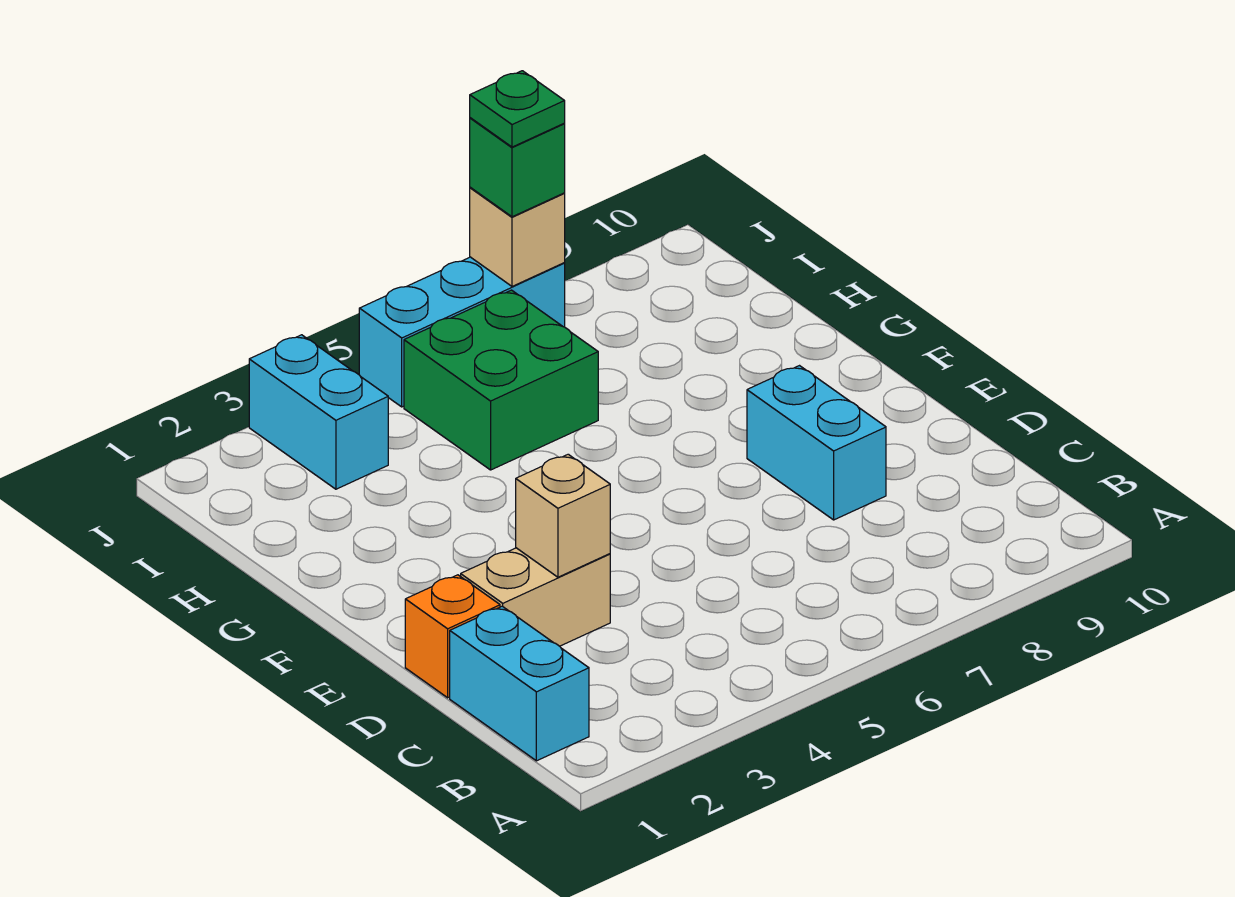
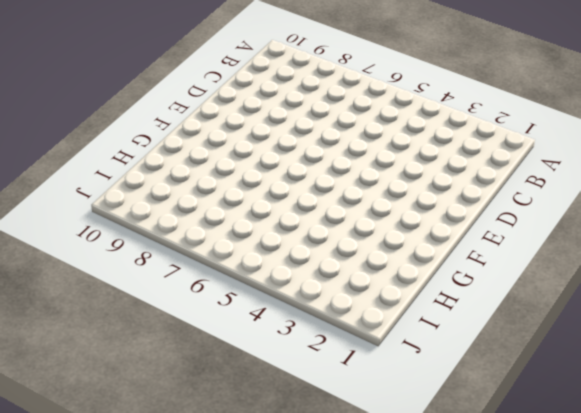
none -> cyan 1x2 brick [450,606,589,761]
none -> orange 1x1 brick [405,575,500,698]

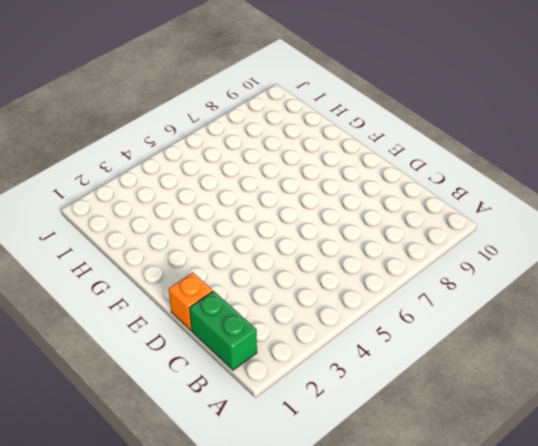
green 1x2 brick [189,291,257,370] -> cyan 1x2 brick [450,606,589,761]
none -> tan 1x2 brick [461,548,610,646]
none -> cyan 1x2 brick [747,366,886,520]

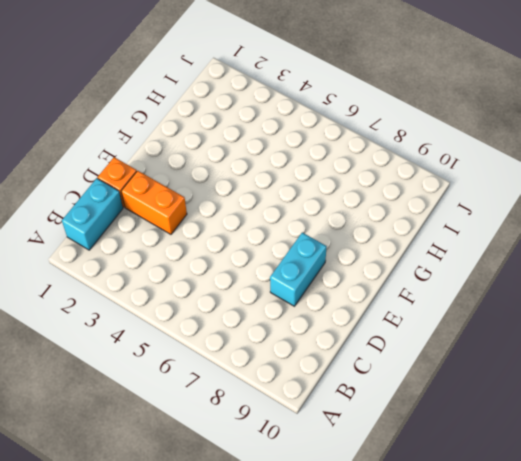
orange 1x2 brick [121,171,187,234] -> tan 1x2 brick [461,548,610,646]
none -> green 2x2 brick [404,290,598,470]
none -> cyan 1x2 brick [249,335,388,489]

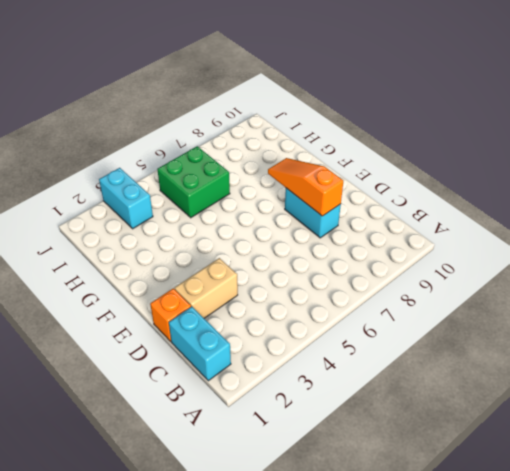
orange 1x3 slope [268,158,343,216] -> none
none -> cyan 1x3 brick [359,257,565,407]
none -> tan 1x1 brick [516,454,610,577]

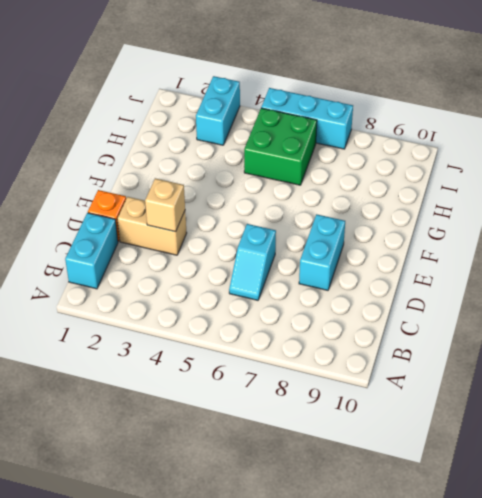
cyan 1x2 slope [229,224,276,300] -> none
none -> tan 1x1 brick [470,187,565,286]
none -> green 1x1 brick [470,118,565,217]

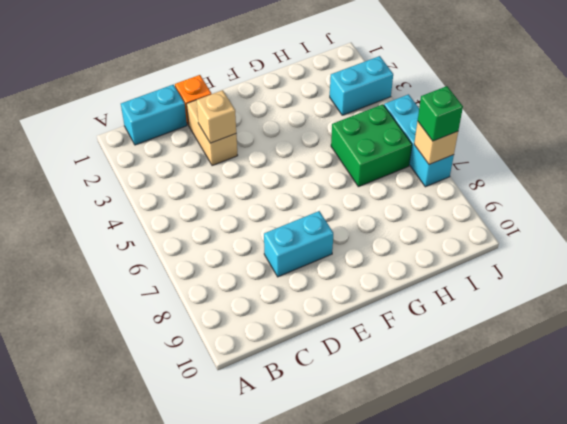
none -> green 1x1 plate [470,71,565,147]

